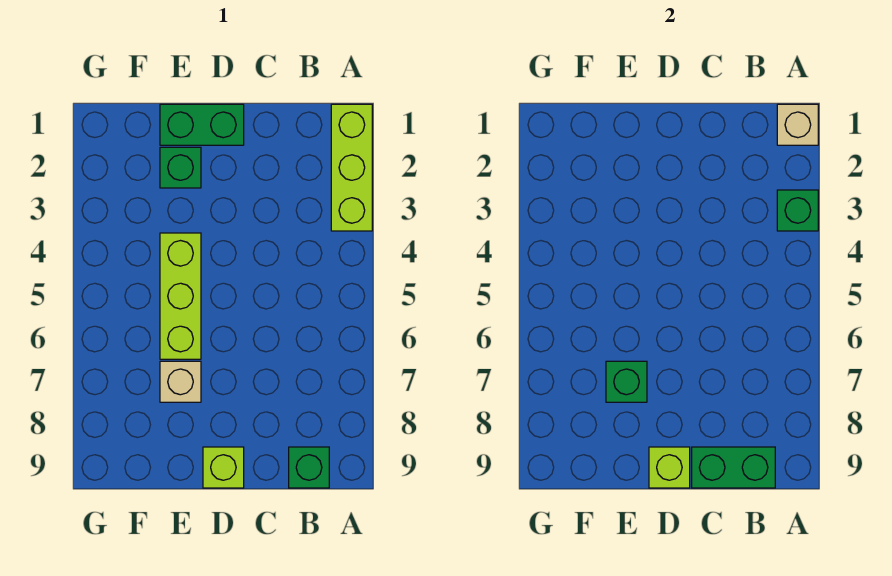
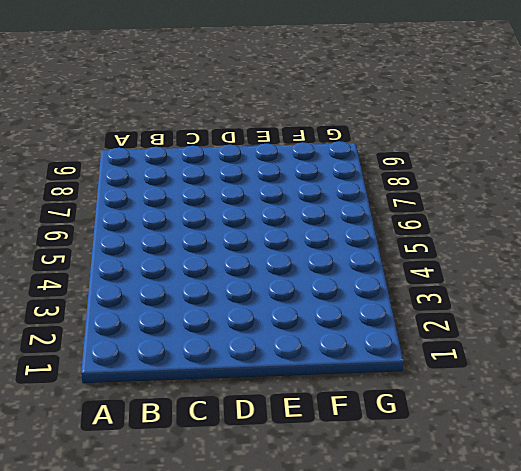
none -> lime 1x3 brick [331,104,372,231]
none -> green 1x1 brick [289,447,329,488]
none -> green 1x2 brick [160,104,244,145]

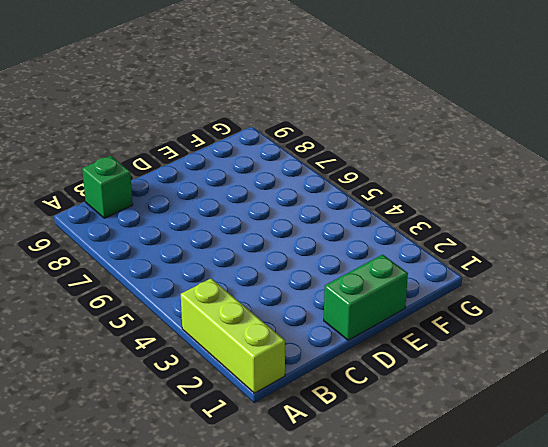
none -> lime 1x1 brick [203,447,244,488]
none -> green 1x1 brick [160,147,201,188]
none -> lime 1x3 brick [160,233,201,359]

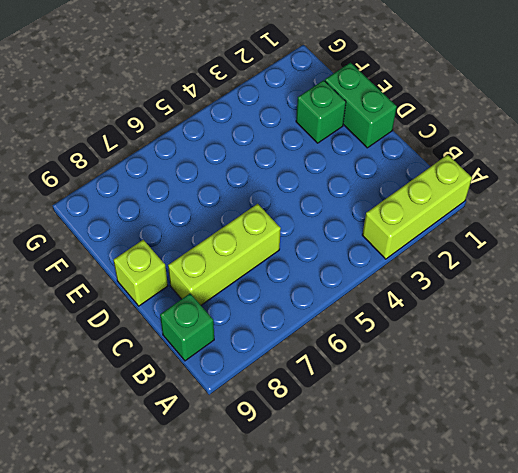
lime 1x3 brick [168,204,281,305] -> lime 1x3 brick moved to [160,233,201,359]
none -> tan 1x1 brick [160,361,201,402]
none -> tan 1x1 brick [777,104,818,145]
none -> green 1x1 brick [777,190,818,231]

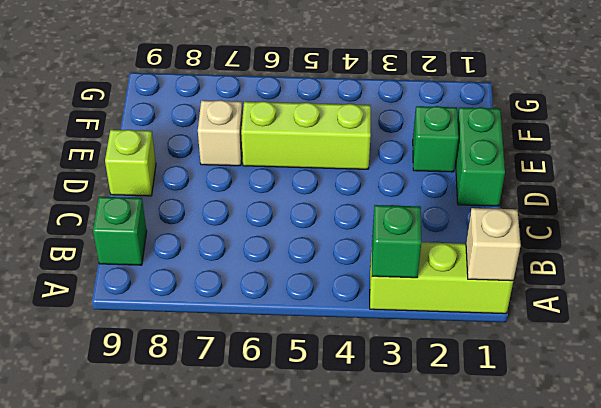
none -> green 1x2 brick [692,447,775,488]
none -> lime 1x1 brick [649,447,690,488]
none -> green 1x1 brick [606,361,647,402]

